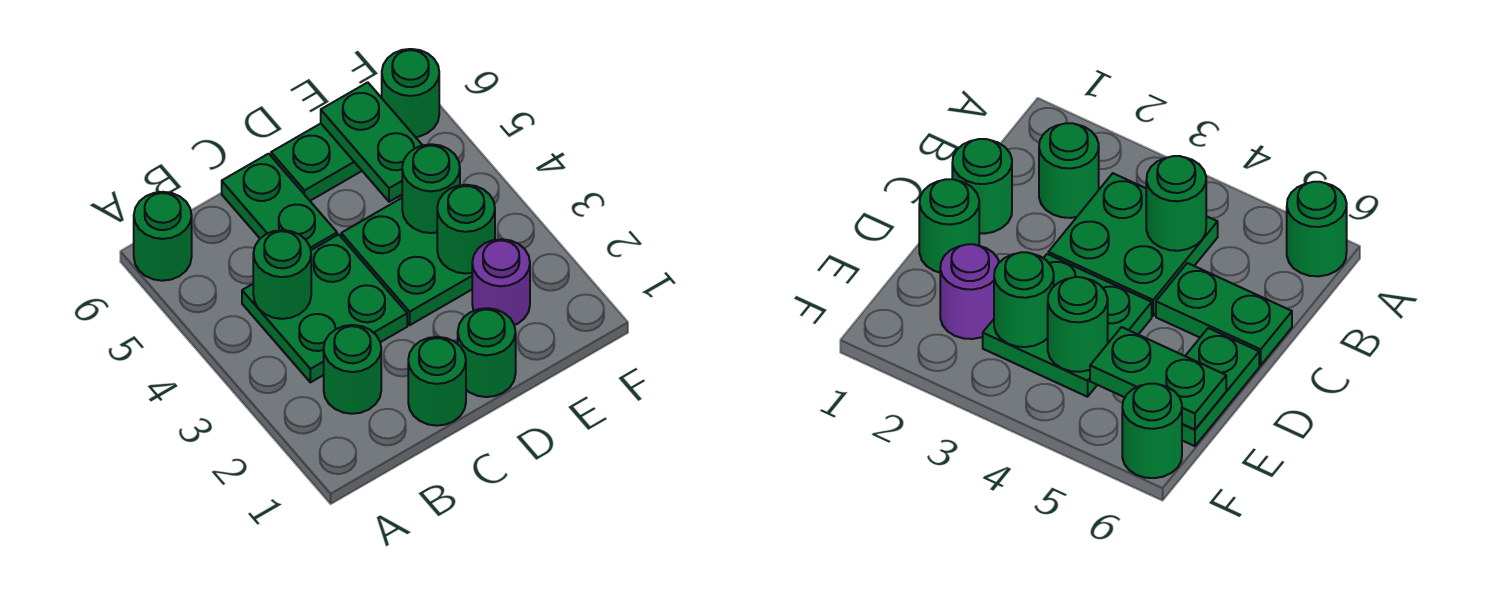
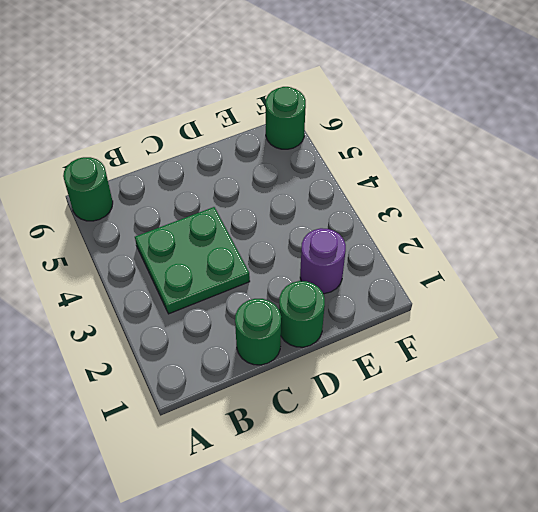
none -> green 1x1 round brick [324,325,381,414]
none -> green 1x2 plate [222,154,337,250]
none -> green 2x2 plate [341,198,472,325]

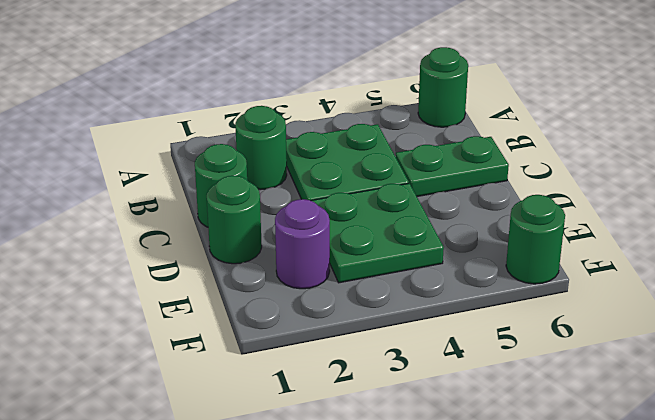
none -> green 1x2 plate [271,124,362,201]
none -> green 1x1 round brick [253,230,311,319]
none -> green 1x1 round brick [437,185,495,274]

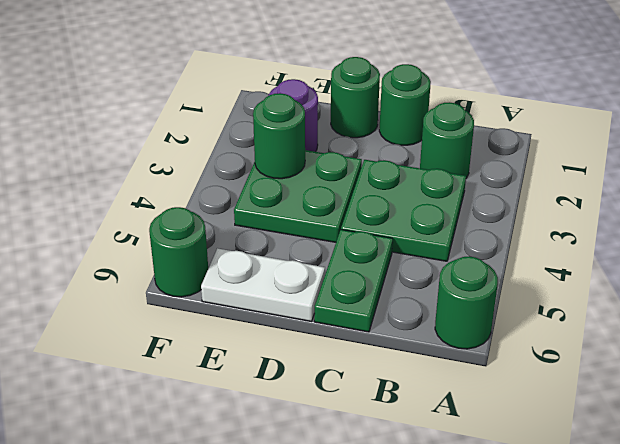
white 1x2 plate [201,248,325,321] -> green 1x2 plate [271,124,362,201]
none -> green 1x1 round brick [253,230,311,319]
none -> green 1x1 round brick [402,144,460,233]
none -> green 1x2 plate [321,82,422,202]

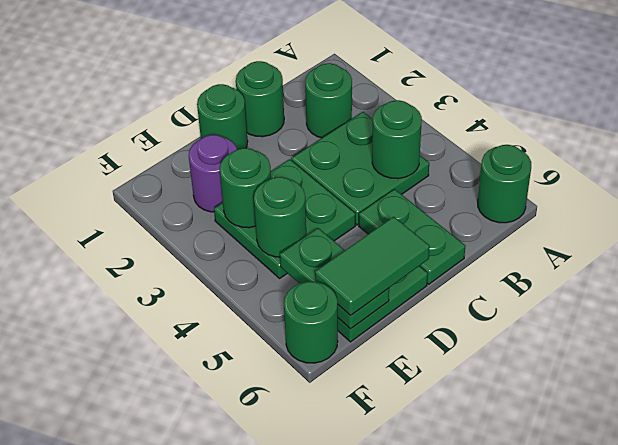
green 1x2 tile [315,217,430,316] -> none

